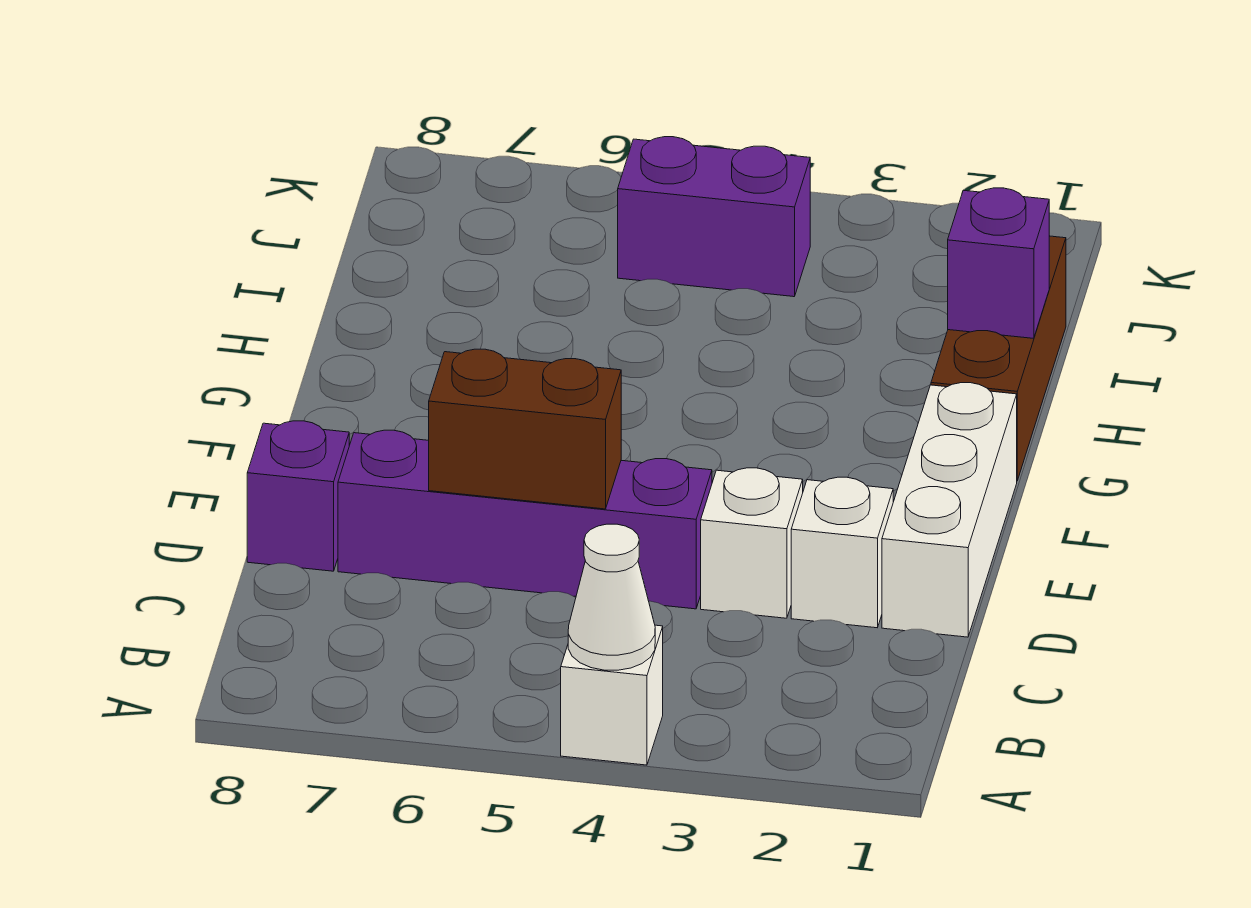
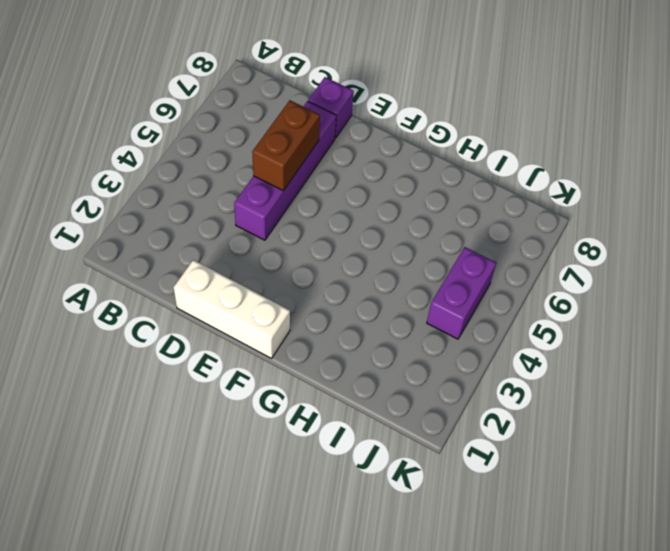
none -> white 1x1 brick [561,625,663,765]
none -> white 1x1 brick [791,477,893,628]

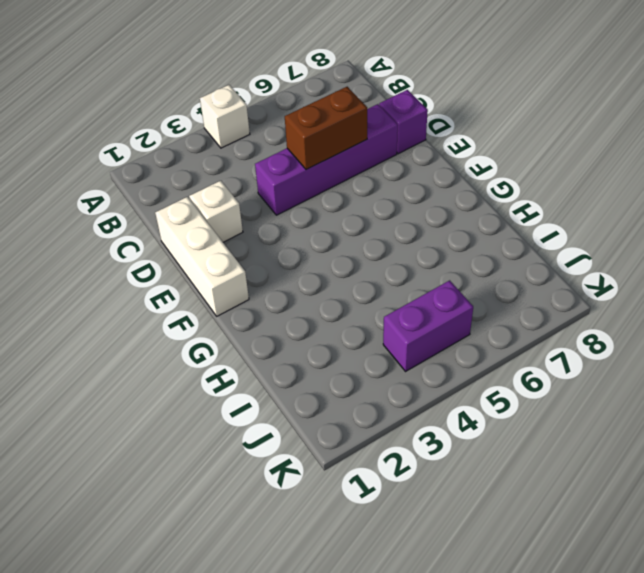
none -> white 1x1 brick [701,468,803,618]
none -> brown 1x3 brick [931,236,1066,481]

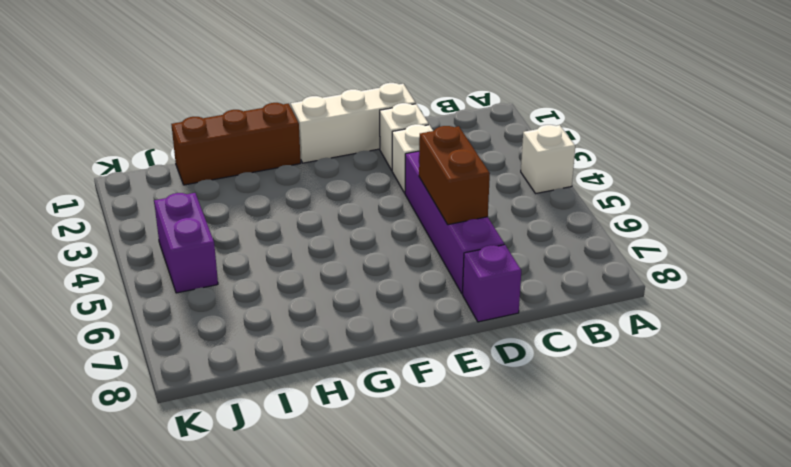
none -> white 1x1 cone [568,524,655,670]
none -> purple 1x1 brick [948,188,1049,338]

